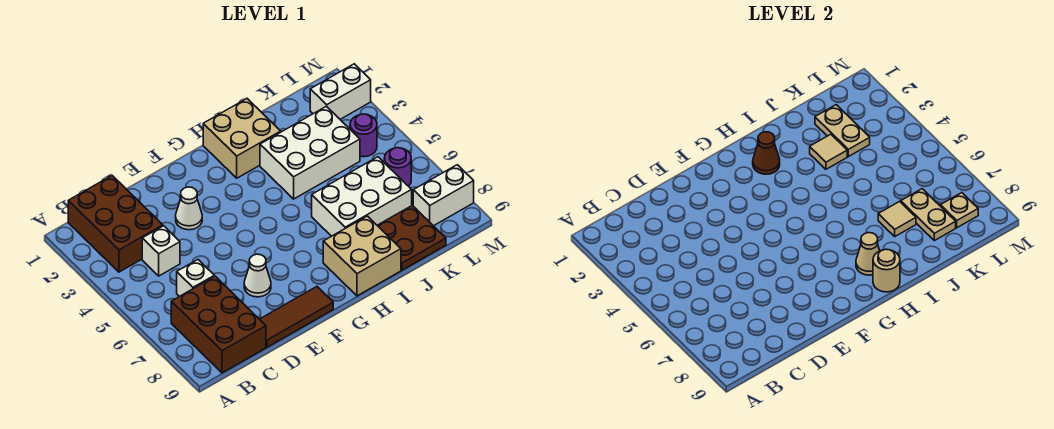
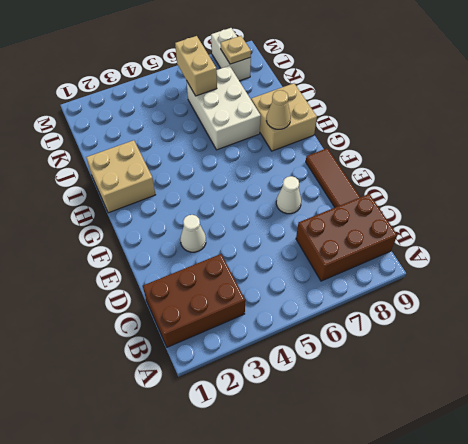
tan 1x2 brick [175,36,217,96] -> none
none -> white 1x1 brick [142,226,180,276]
none -> white 1x1 brick [177,260,214,297]
none -> white 2x3 brick [260,106,360,199]

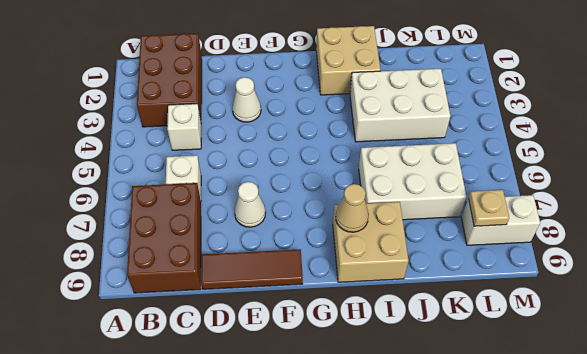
none -> brown 2x2 plate [377,205,446,270]
none -> white 1x2 brick [310,64,371,119]
none -> purple 1x1 round brick [350,114,377,157]

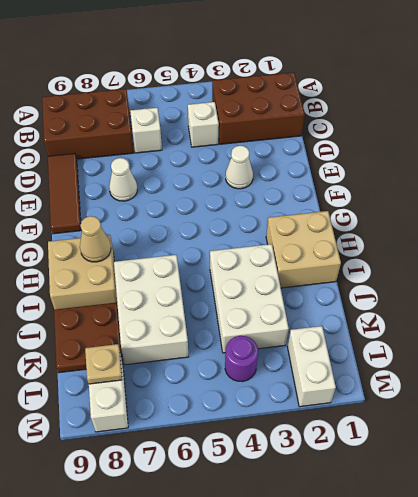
none -> purple 1x1 round brick [384,148,411,186]
none -> brown 1x1 cone [753,132,780,174]
none -> tan 1x1 round brick [873,249,900,292]

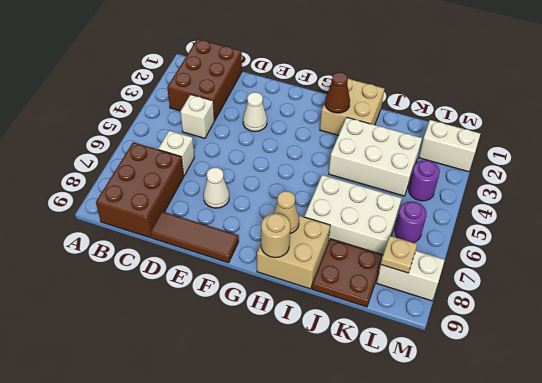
none -> tan 1x1 tile [810,134,847,169]
none -> tan 1x1 tile [878,201,916,236]
none -> tan 1x2 plate [815,105,870,157]

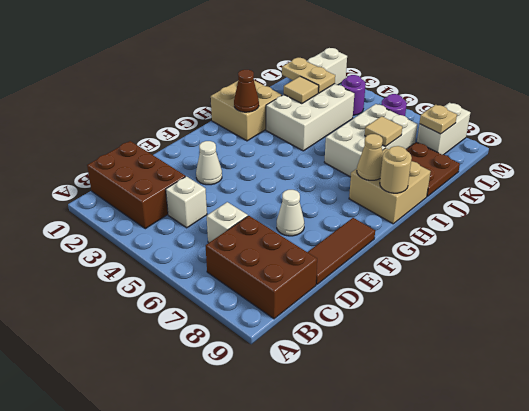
none -> tan 1x2 plate [901,189,956,241]

